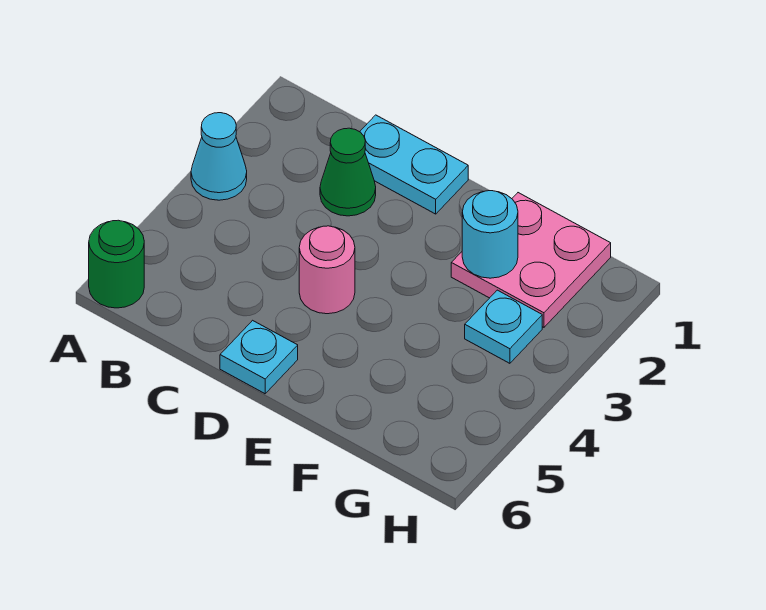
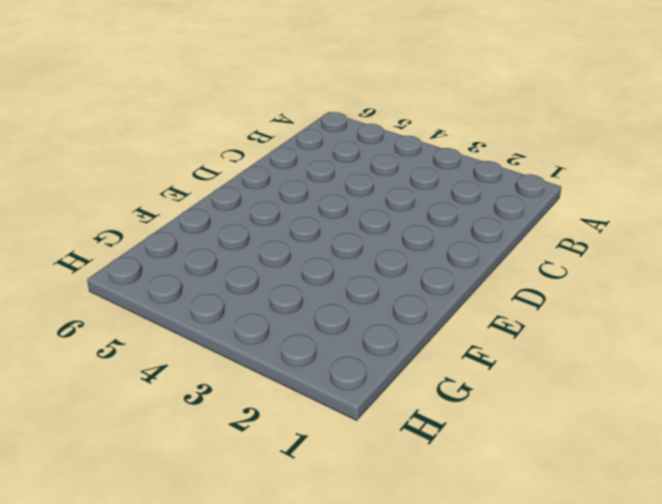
none -> cyan 1x1 cone [191,113,247,200]
none -> green 1x1 round brick [89,220,144,308]

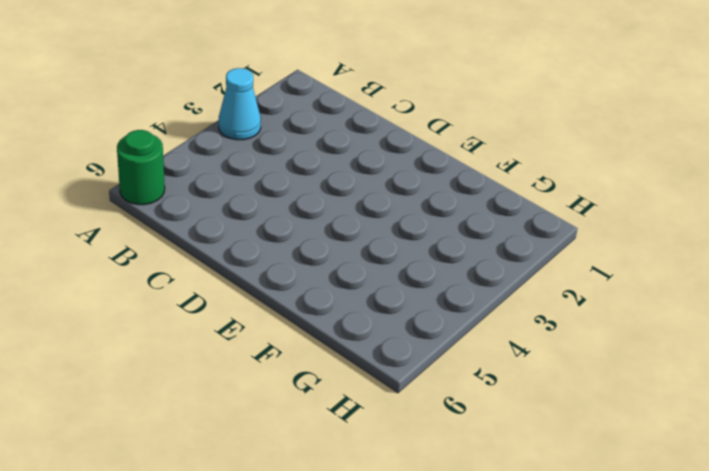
none -> cyan 1x2 plate [360,115,468,214]
none -> green 1x1 cone [320,128,376,216]

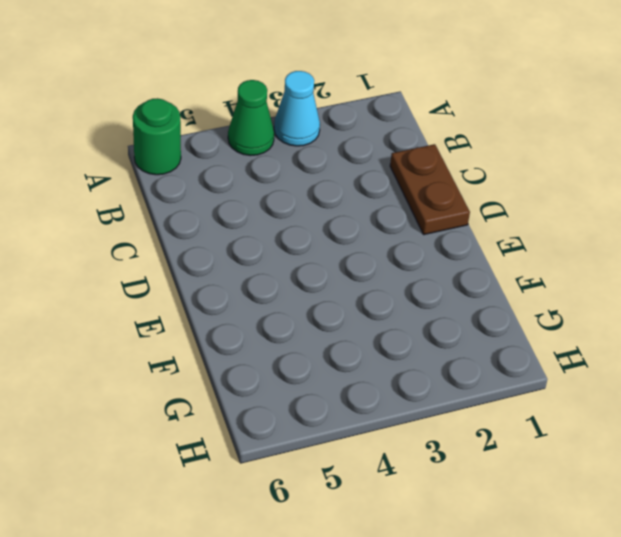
green 1x1 cone [228,80,274,156] -> green 1x1 cone moved to [320,128,376,216]
brown 1x2 plate [390,144,470,235] -> cyan 1x2 plate [360,115,468,214]
none -> pink 1x1 round brick [299,226,355,314]
none -> cyan 1x1 plate [220,320,298,394]

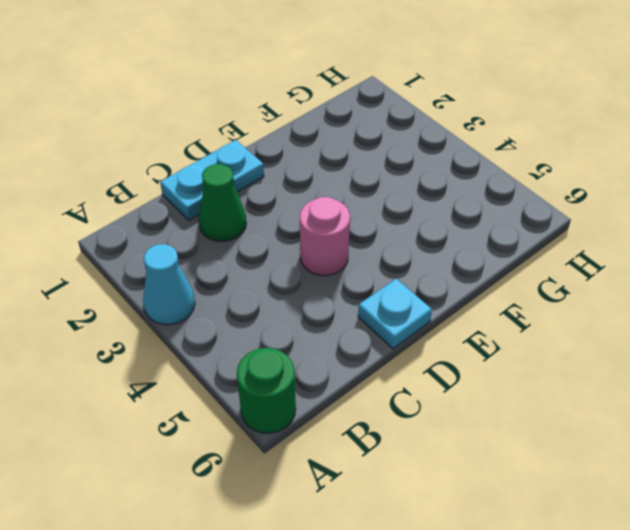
none -> pink 2x2 plate [451,193,611,327]
none -> cyan 1x1 plate [465,290,542,363]

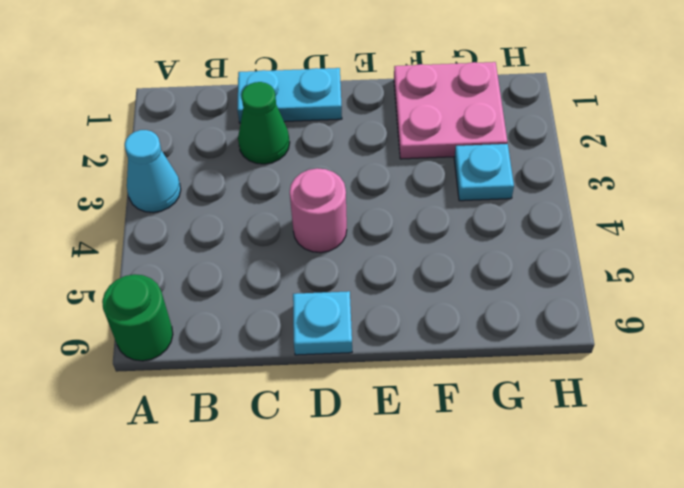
none -> cyan 1x1 round brick [462,191,518,278]

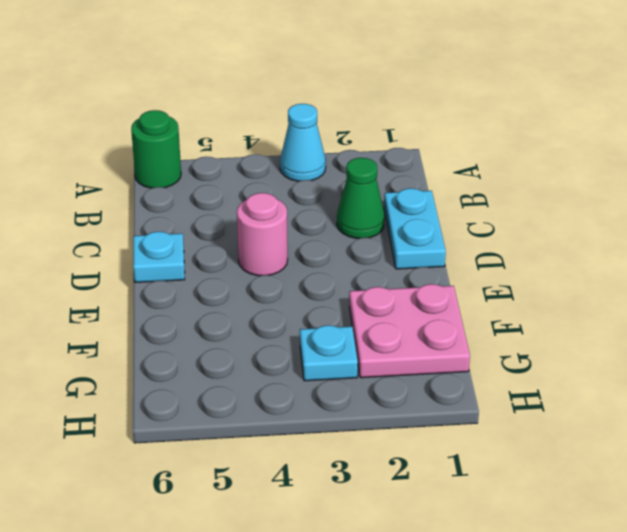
none -> cyan 1x1 round brick [462,191,518,278]

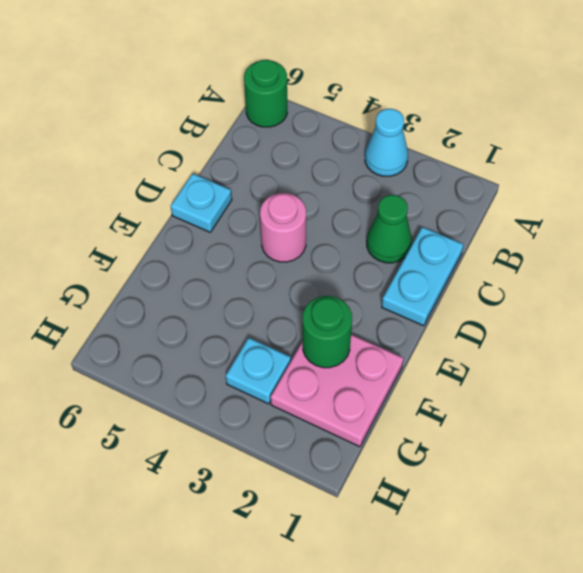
green 1x1 round brick [303,296,352,368] -> cyan 1x1 round brick [462,191,518,278]

